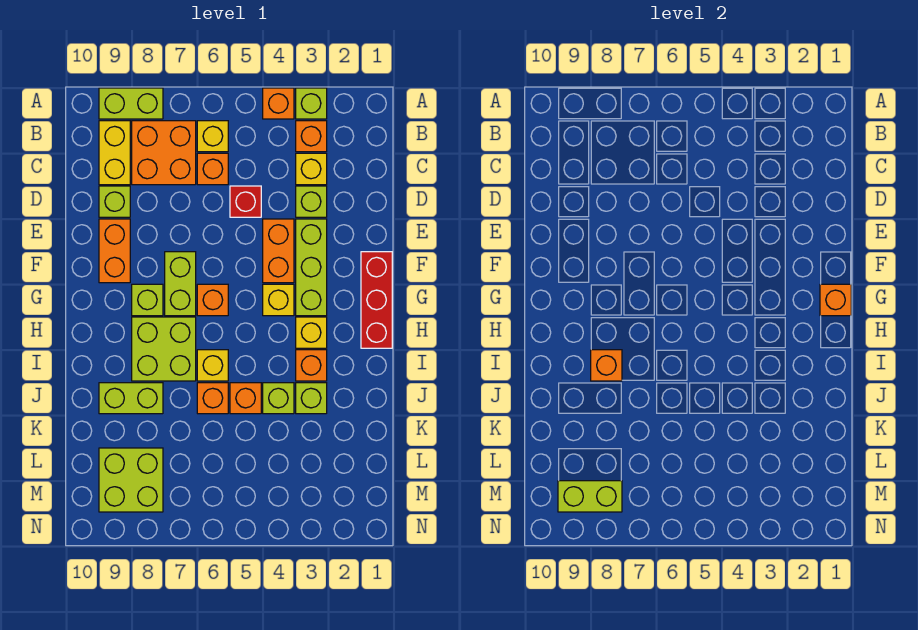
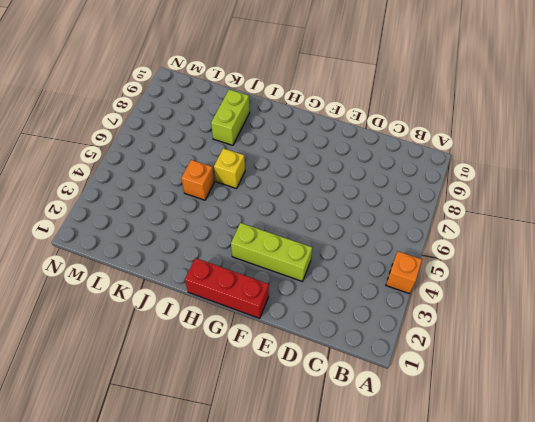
none -> lime 1x1 brick [296,88,327,119]
none -> lime 1x2 brick [99,88,163,119]
none -> orange 1x1 brick [296,121,327,152]
none -> yellow 1x1 brick [197,121,228,152]

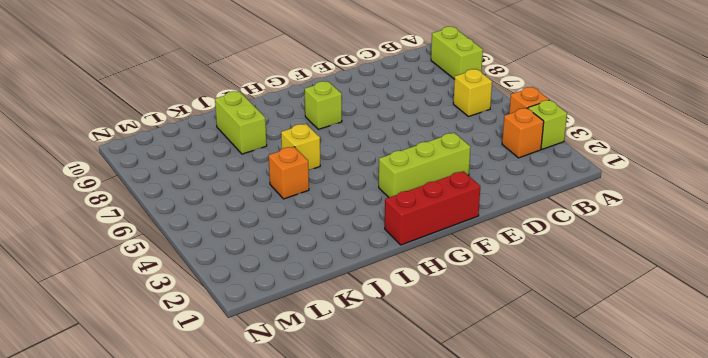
none -> orange 2x2 brick [132,121,196,185]
none -> yellow 1x2 brick [99,121,130,185]
none -> yellow 1x1 brick [296,153,327,185]
none -> orange 1x1 brick [197,153,228,185]

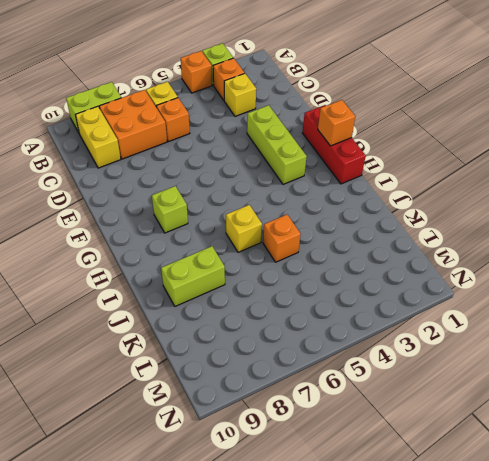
none -> lime 1x1 brick [296,186,327,217]
none -> red 1x1 brick [230,186,261,217]
none -> lime 1x1 brick [99,186,130,217]
none -> orange 1x2 brick [263,219,294,283]

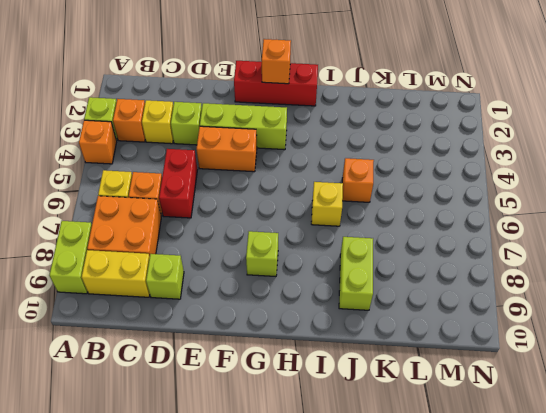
red 1x2 brick [159,149,197,218] -> red 1x1 brick [230,186,261,217]
none -> orange 1x2 brick [99,219,130,283]
none -> lime 1x2 brick [165,252,196,316]
none -> yellow 1x1 brick [263,284,294,316]
none -> orange 1x1 brick [197,284,228,316]

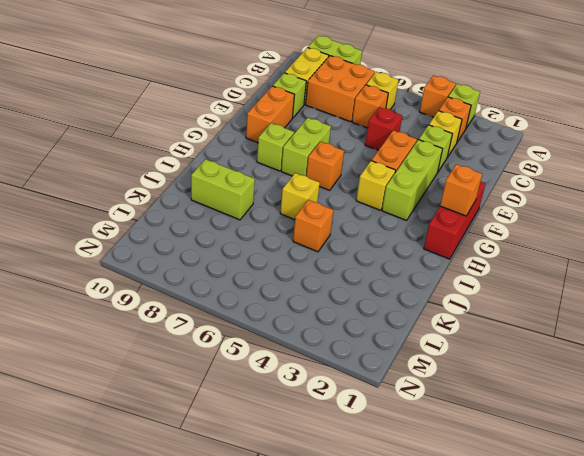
none -> yellow 1x1 brick [296,317,327,348]
none -> lime 2x2 brick [132,317,196,381]
none -> orange 1x1 brick [296,350,327,381]
none -> lime 1x1 brick [296,383,327,414]

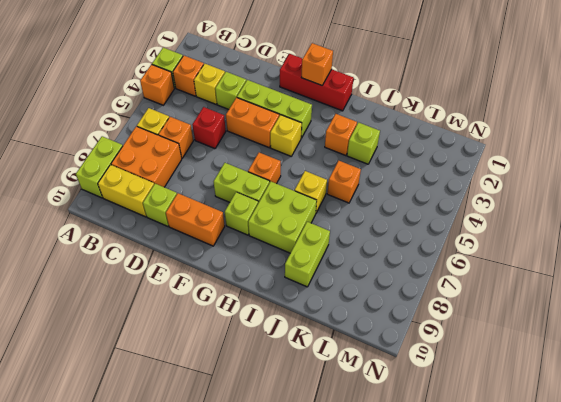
none -> yellow 1x1 brick [296,317,327,348]
none -> lime 1x1 brick [263,383,294,414]
none -> orange 1x1 brick [197,383,228,414]
none -> lime 2x2 brick [99,448,163,512]

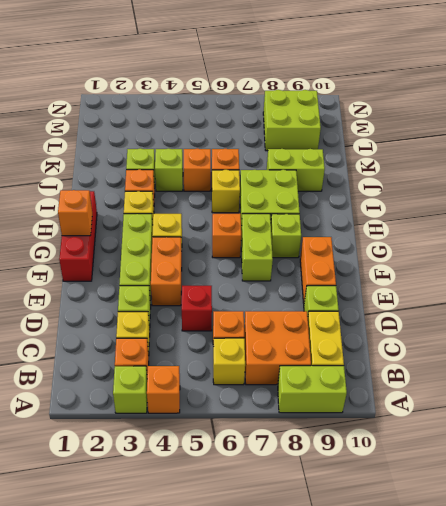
none -> orange 1x1 brick [591,350,622,381]
none -> lime 1x2 brick [558,481,622,512]

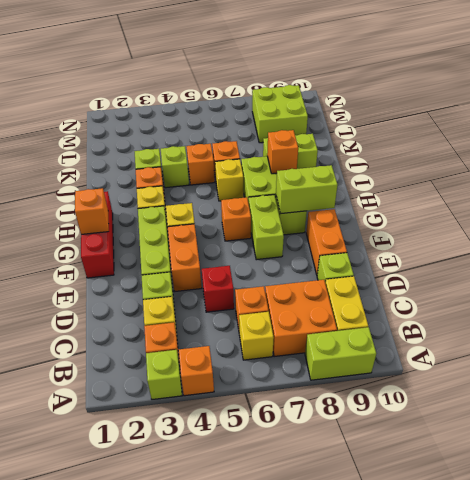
lime 1x2 brick [276,165,338,214] -> lime 1x2 brick moved to [558,481,622,512]

